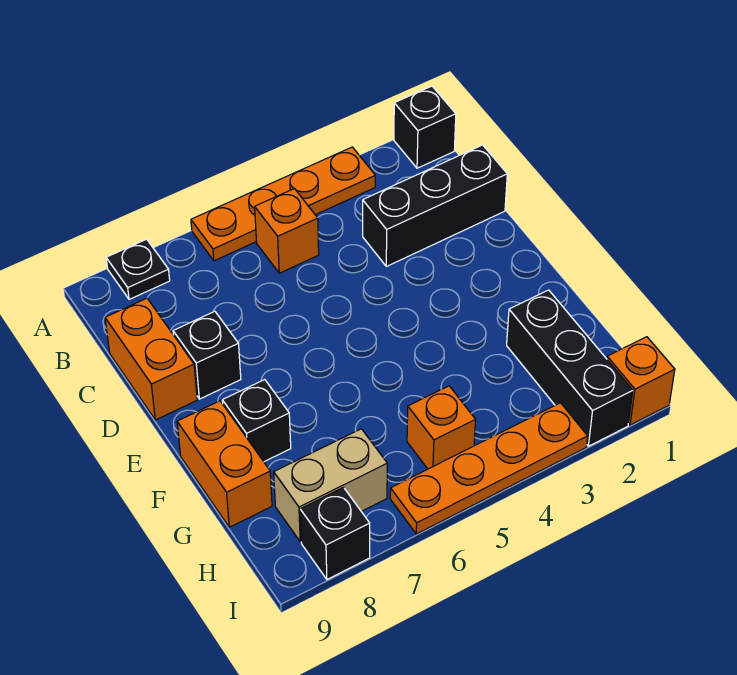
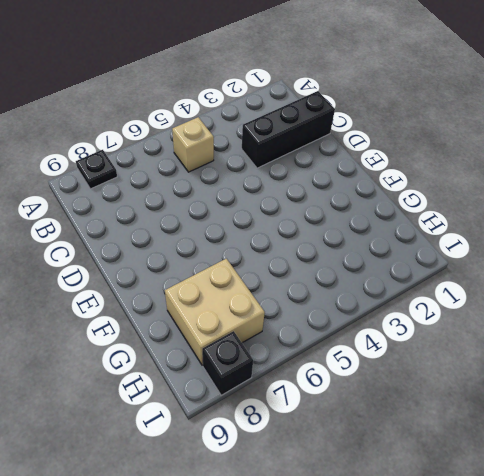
tan 1x1 brick [172,117,214,172] -> orange 1x1 brick [255,189,319,273]
tan 2x2 brick [165,259,265,365] -> tan 1x2 brick [274,429,387,542]
none -> black 1x1 brick [394,86,456,168]
none -> orange 1x4 plate [191,147,375,261]
none -> orange 1x2 brick [105,298,197,420]

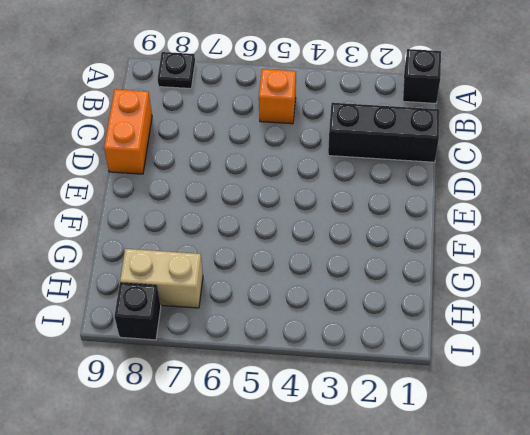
none -> orange 1x4 plate [191,147,375,261]
none -> black 1x1 brick [173,311,241,399]
none -> black 1x1 brick [222,380,291,462]

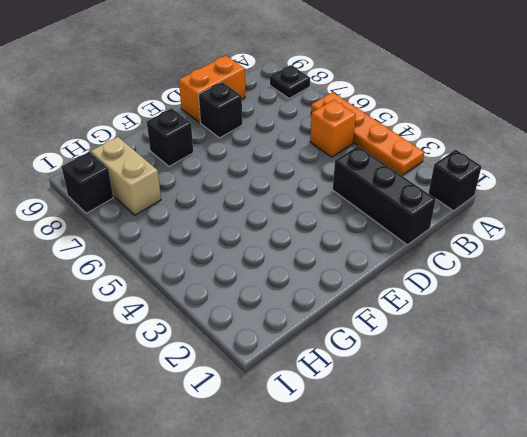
none -> orange 1x2 brick [177,401,272,527]
none -> black 1x3 brick [507,290,633,446]
none -> orange 1x1 brick [407,386,476,469]

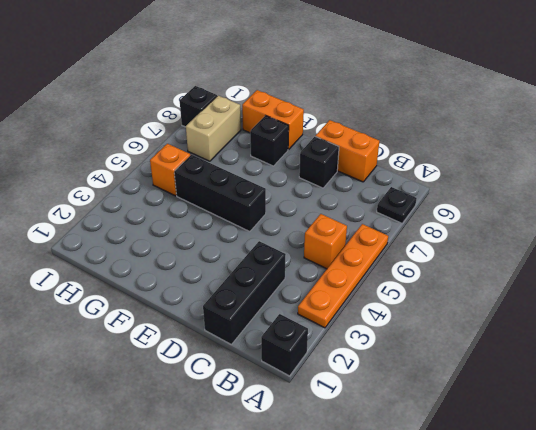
black 1x3 brick [174,155,266,232] -> black 1x3 brick moved to [507,290,633,446]
none -> orange 1x1 brick [607,337,675,425]
none -> orange 1x4 plate [390,403,588,534]

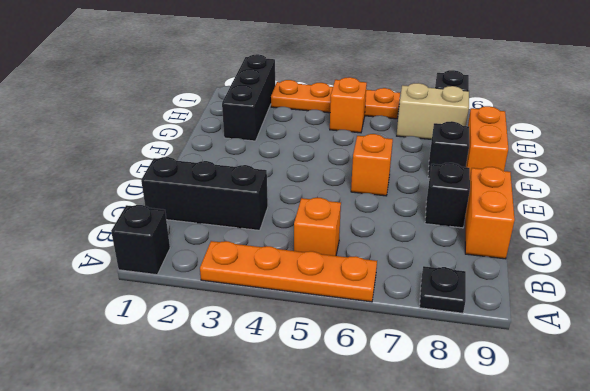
orange 1x1 brick [351,134,393,196] -> orange 1x1 brick moved to [607,337,675,425]

